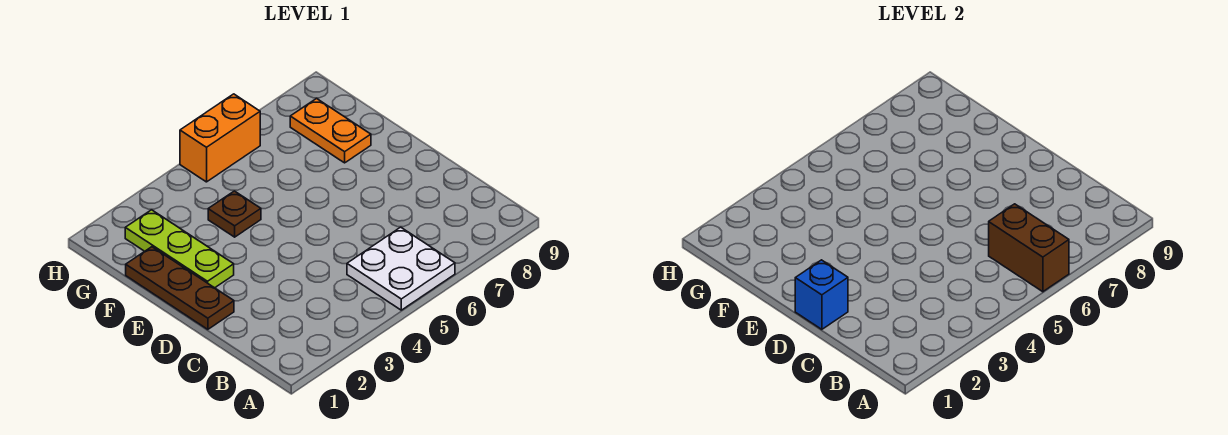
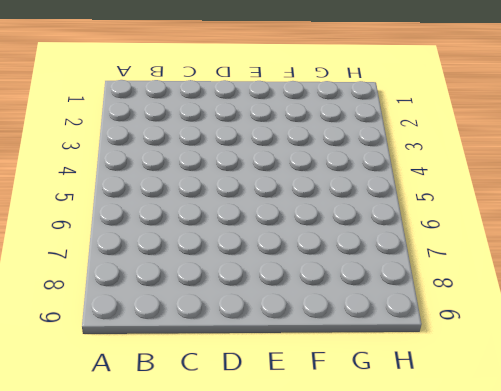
none -> white 2x2 plate [347,227,455,310]
none -> brown 1x3 plate [126,247,234,329]

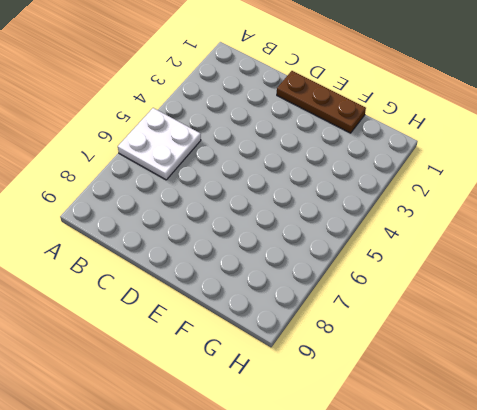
none -> lime 1x3 plate [125,210,234,288]
none -> brown 1x1 plate [208,191,261,237]

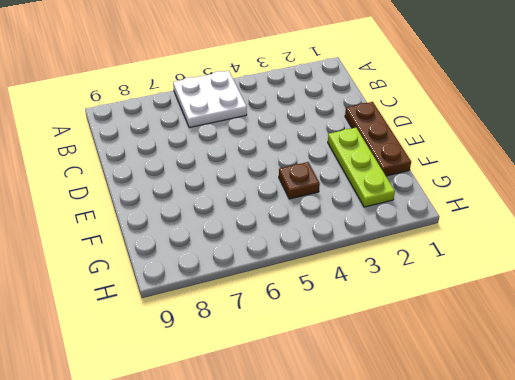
none -> orange 1x2 plate [290,99,371,163]
none -> orange 1x2 brick [180,94,260,182]

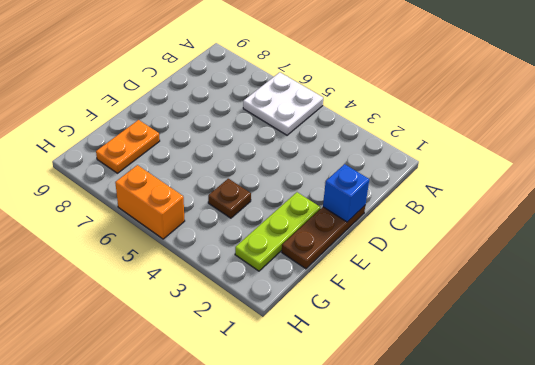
none -> brown 1x2 brick [989,204,1069,292]

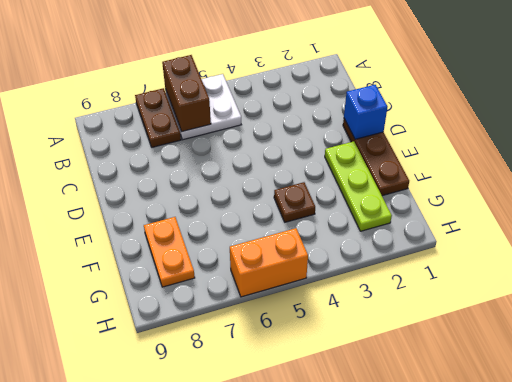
brown 1x2 plate [135,88,181,147] -> none

